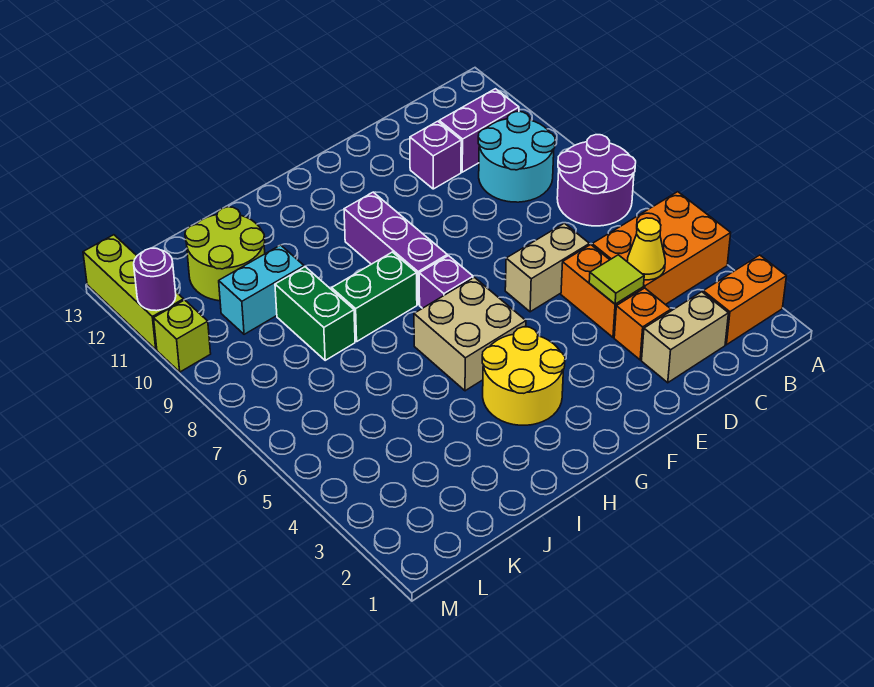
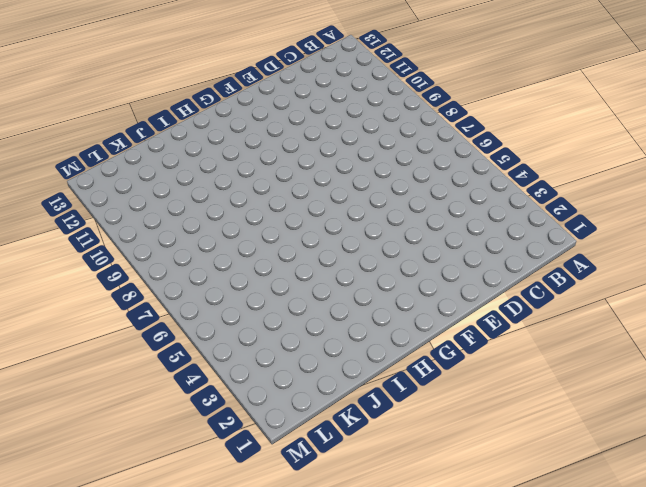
none -> orange 1x2 brick [703,255,786,345]
none -> orange 2x3 brick [592,192,731,305]
none -> purple 2x2 round brick [557,135,636,226]

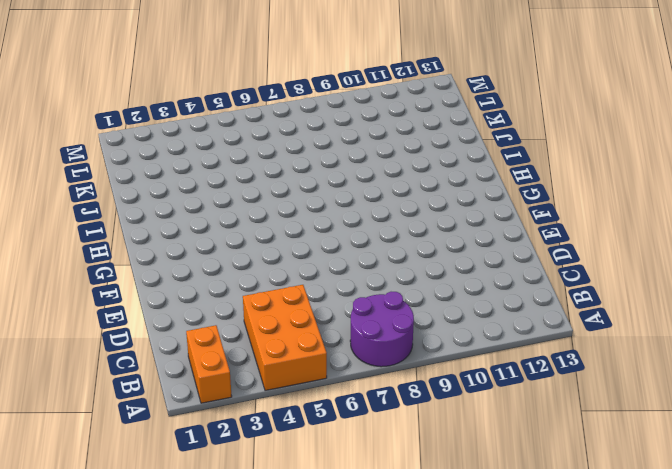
none -> cyan 2x2 round brick [478,112,555,202]
none -> purple 1x2 brick [439,89,519,172]
none -> tan 1x2 brick [642,292,728,383]

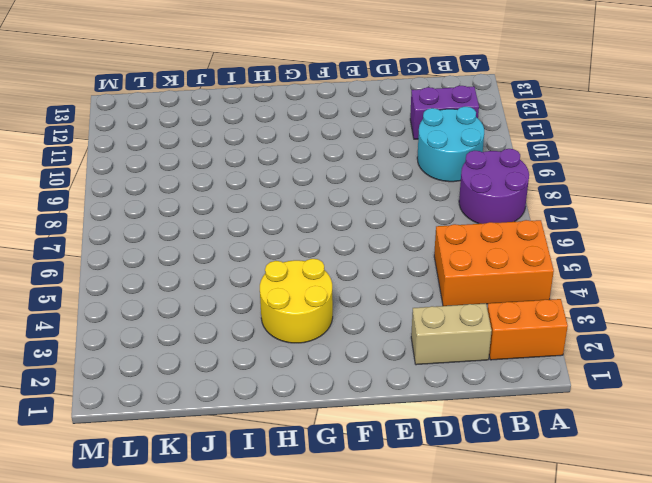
none -> orange 1x1 brick [614,288,671,360]
none -> orange 1x2 brick [561,245,643,337]
none -> tan 1x2 brick [505,223,590,312]

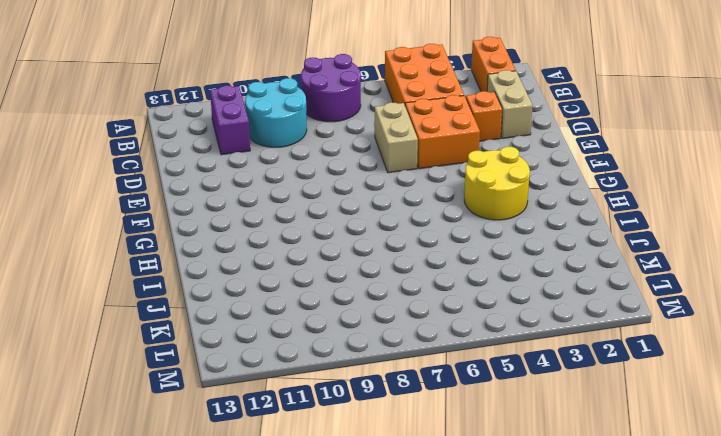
orange 2x2 brick [405,95,480,169] -> orange 1x2 brick [561,245,643,337]
none -> purple 1x1 brick [410,121,461,189]
none -> tan 2x2 brick [414,277,526,391]
none -> purple 1x1 brick [419,256,473,308]

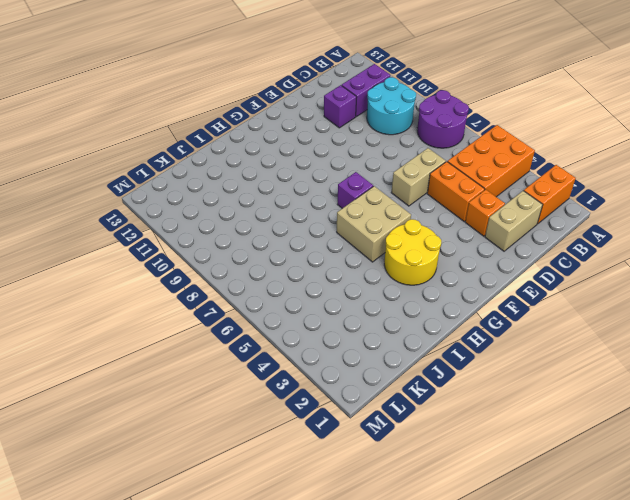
none -> purple 1x3 brick [344,192,447,305]
none -> green 1x2 brick [332,252,417,341]
none -> green 1x2 brick [275,267,355,360]

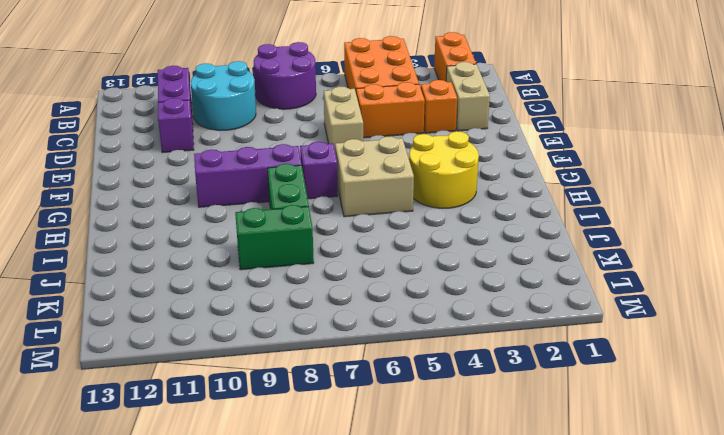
none -> cyan 1x2 brick [219,245,304,334]
none -> lime 2x2 round brick [185,207,265,301]
none -> lime 1x1 brick [154,300,211,372]

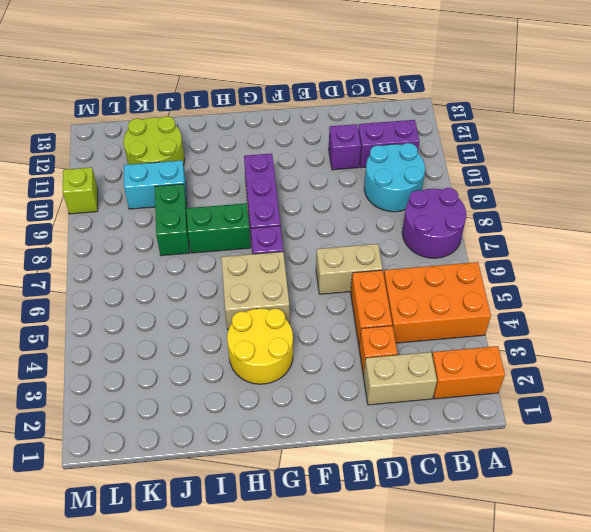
none -> lime 1x3 brick [83,235,184,349]
none -> yellow 1x1 cone [627,218,665,280]
none -> lime 1x1 tile [589,255,644,304]

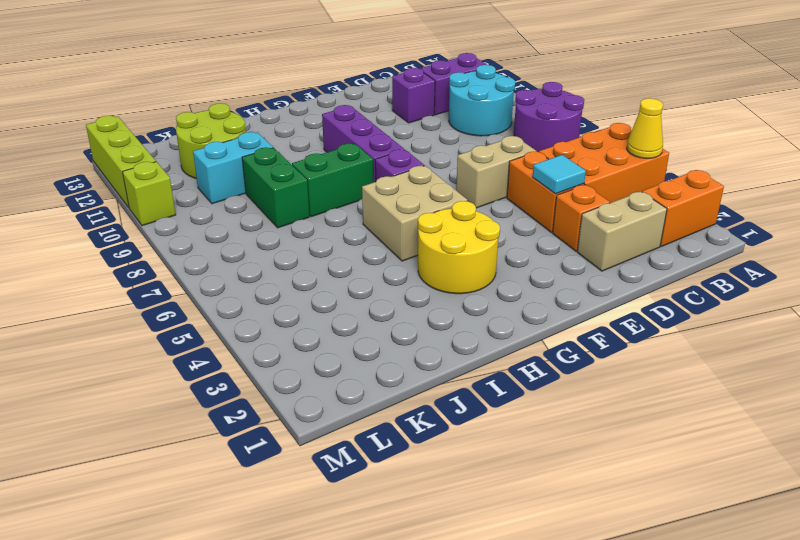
yellow 1x1 cone [627,98,663,159] -> yellow 1x1 cone moved to [627,218,665,280]
cyan 1x1 tile [533,155,586,194] -> lime 1x1 tile [589,255,644,304]
none -> purple 1x1 round brick [134,248,176,311]

